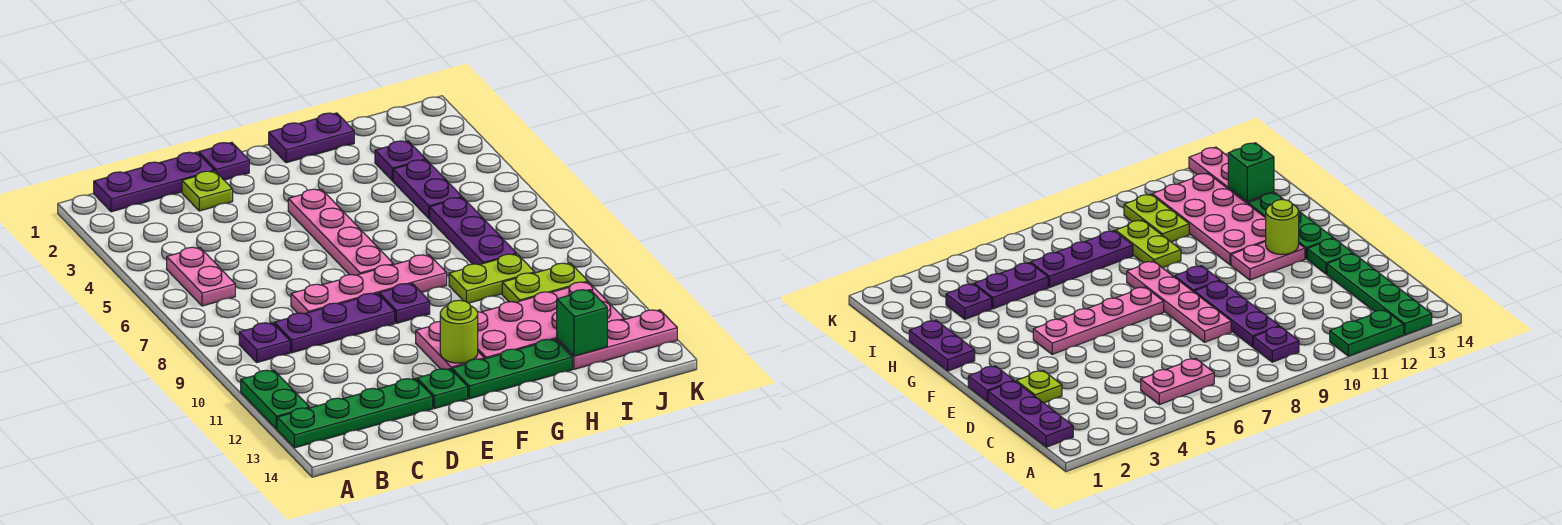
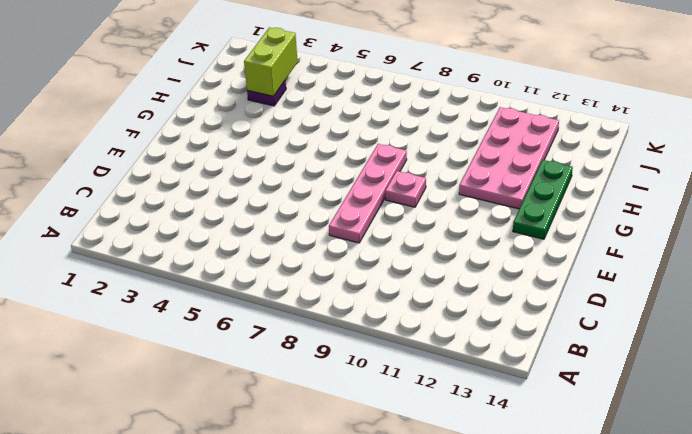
pink 1x1 plate [385,171,426,207] -> purple 1x1 plate [379,283,430,323]
lime 1x2 brick [244,27,298,96] -> none
none -> green 1x2 plate [241,370,309,429]
none -> green 1x4 plate [277,379,433,448]
none -> purple 1x3 plate [94,152,214,212]

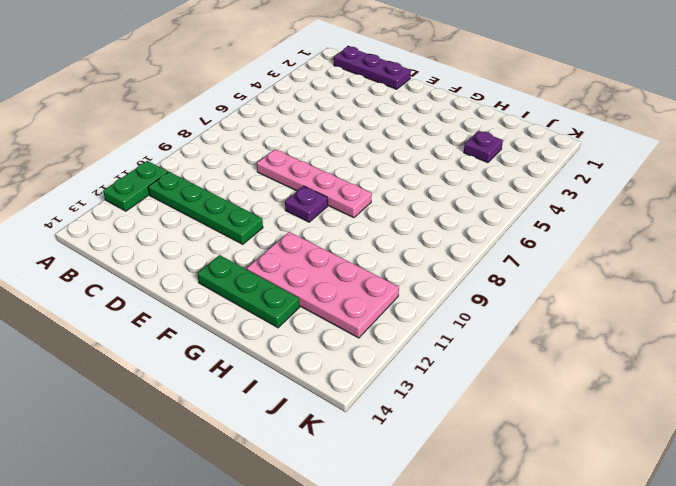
green 1x4 plate [148,172,263,244] -> green 1x4 plate moved to [277,379,433,448]
none -> pink 1x2 plate [167,247,235,306]
none -> purple 1x1 plate [239,323,290,362]
none -> purple 1x3 plate [274,293,395,353]

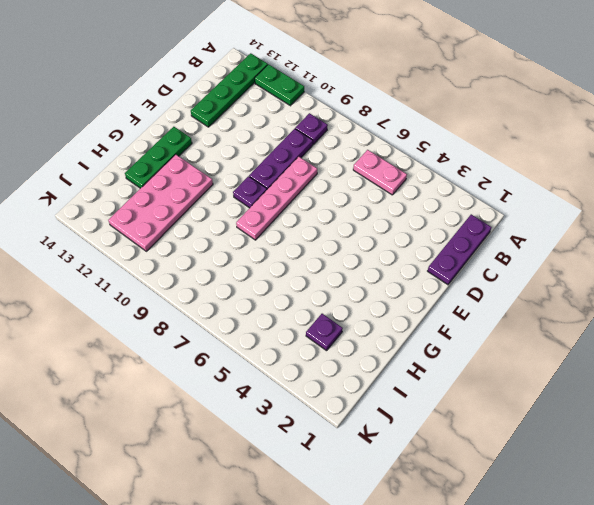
none -> lime 1x1 plate [182,171,233,211]
none -> purple 1x1 plate [199,142,249,180]
none -> green 1x1 plate [417,369,468,409]

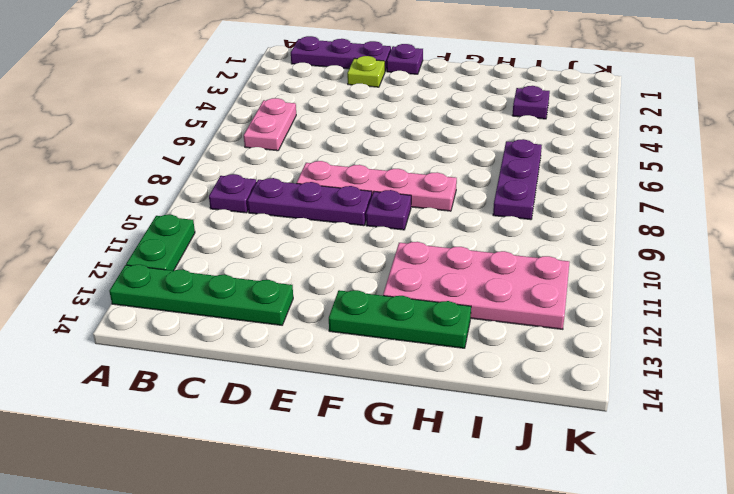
none -> green 1x1 plate [417,369,468,409]
none -> pink 1x4 plate [288,189,393,275]
none -> pink 1x2 plate [416,322,484,370]

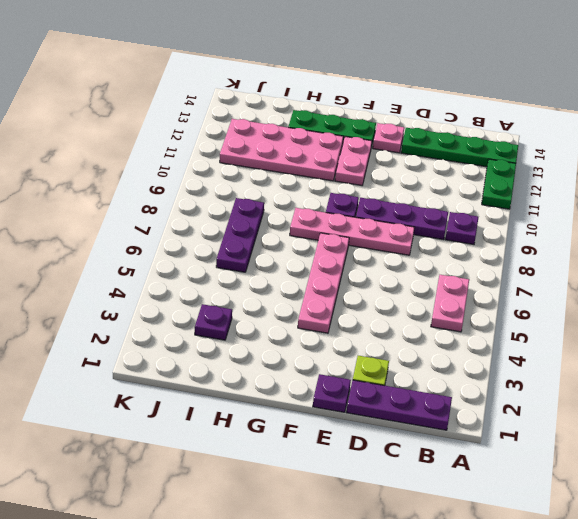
pink 1x1 plate [373,123,404,153] -> green 1x1 plate [417,369,468,409]
none -> purple 1x2 plate [269,113,354,163]
none -> lime 1x2 plate [449,254,535,303]
none -> purple 1x2 plate [393,160,462,218]

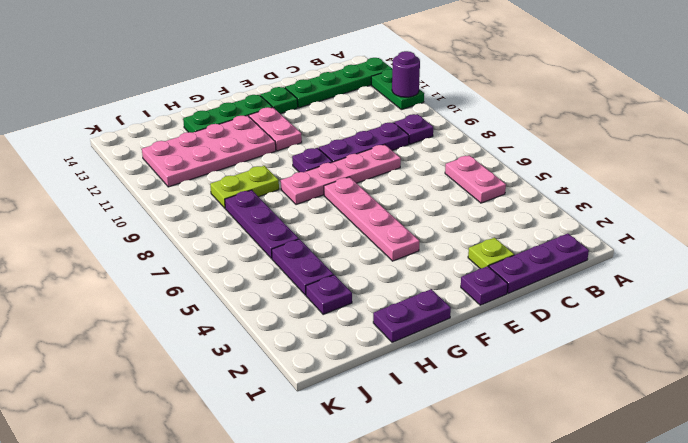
purple 1x1 round brick [392,51,420,97] -> none
none -> lime 1x2 plate [502,263,588,302]
none -> pink 1x3 plate [557,310,677,369]
none -> lime 1x1 round brick [440,300,478,363]

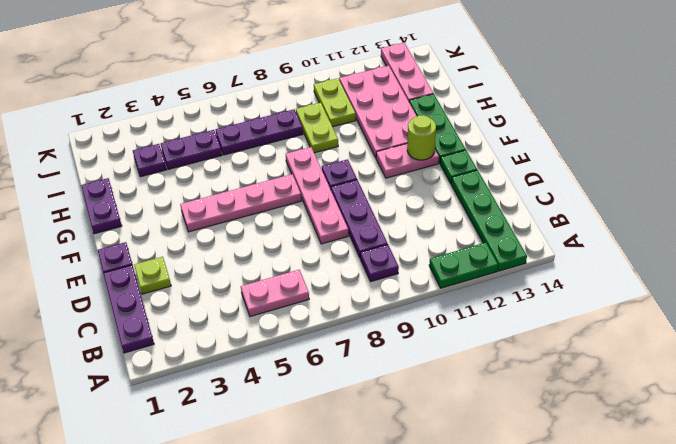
none -> green 1x1 brick [557,290,607,356]

